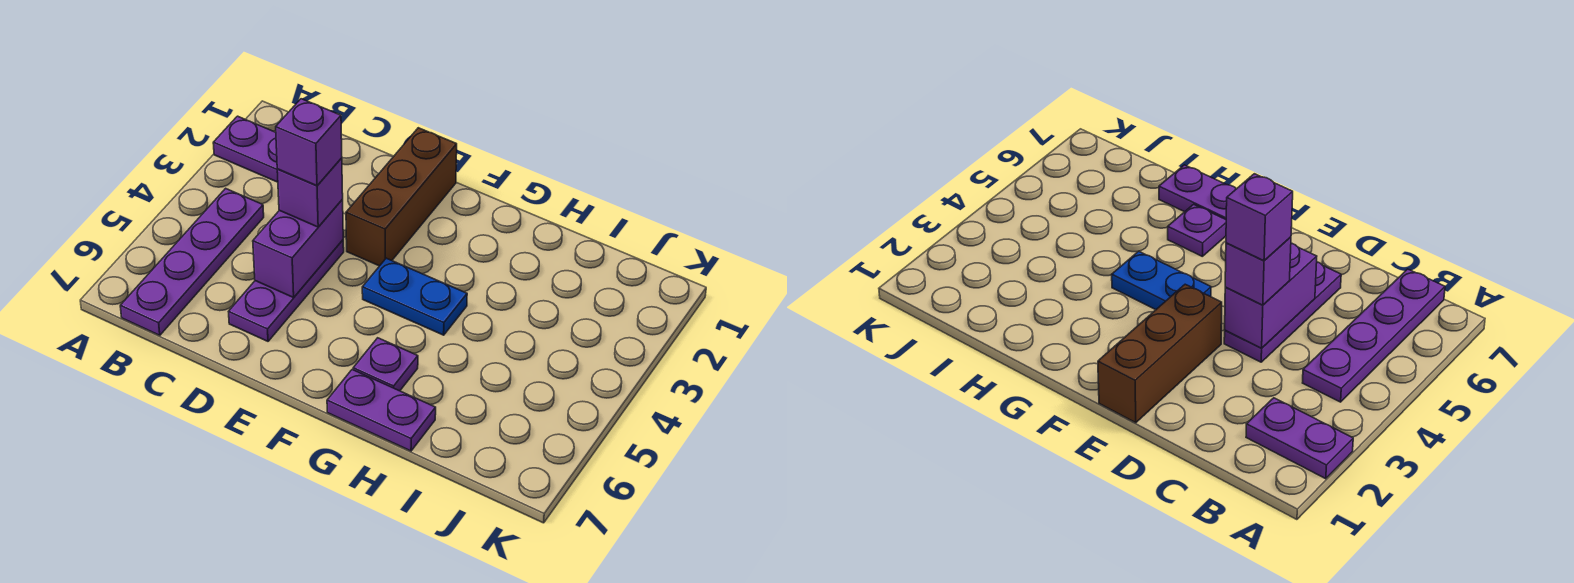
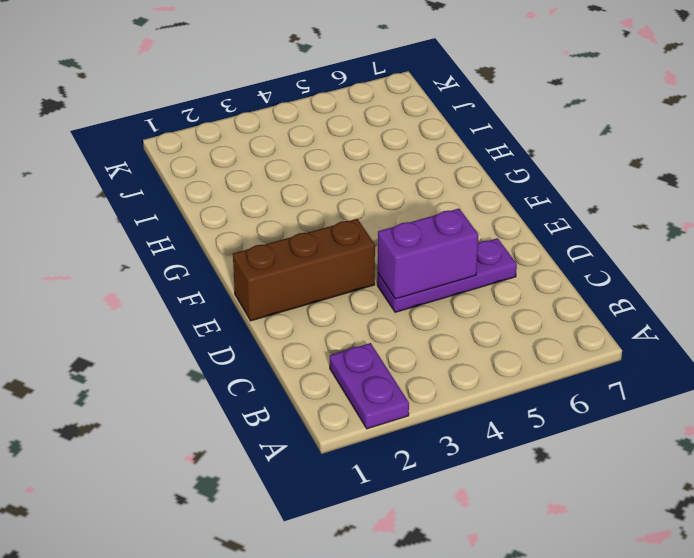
none -> purple 1x4 plate [120,188,264,335]
none -> blue 1x2 plate [362,258,467,335]

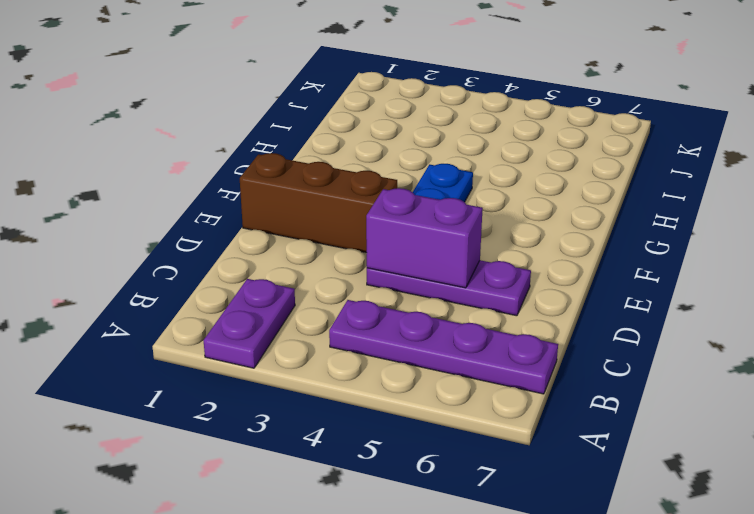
none -> purple 1x1 plate [353,338,418,391]
none -> purple 1x2 plate [327,370,436,451]

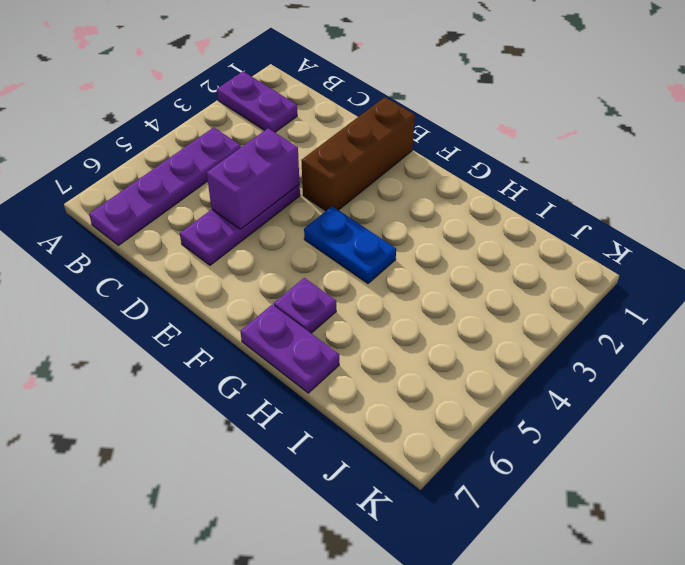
none -> purple 1x1 brick [277,158,343,227]
none -> purple 1x1 brick [276,99,342,186]

